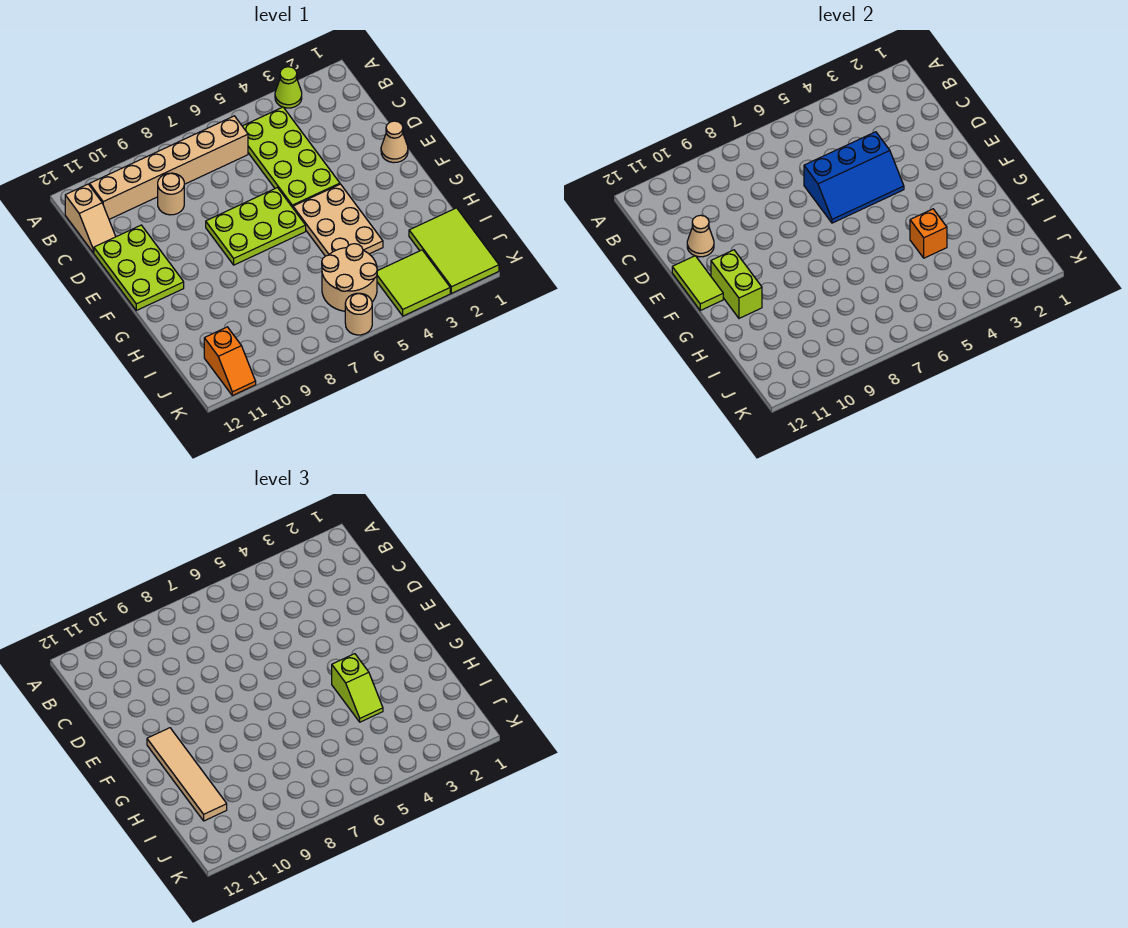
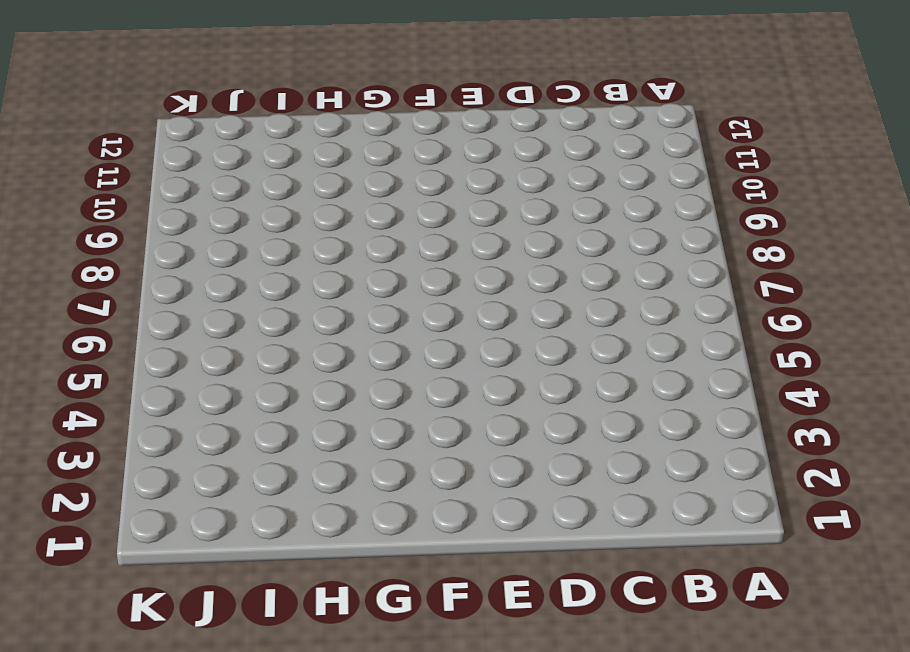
none -> lime 1x1 cone [275,67,302,108]
none -> lime 2x4 plate [242,107,340,208]
none -> tan 1x6 brick [90,116,248,219]

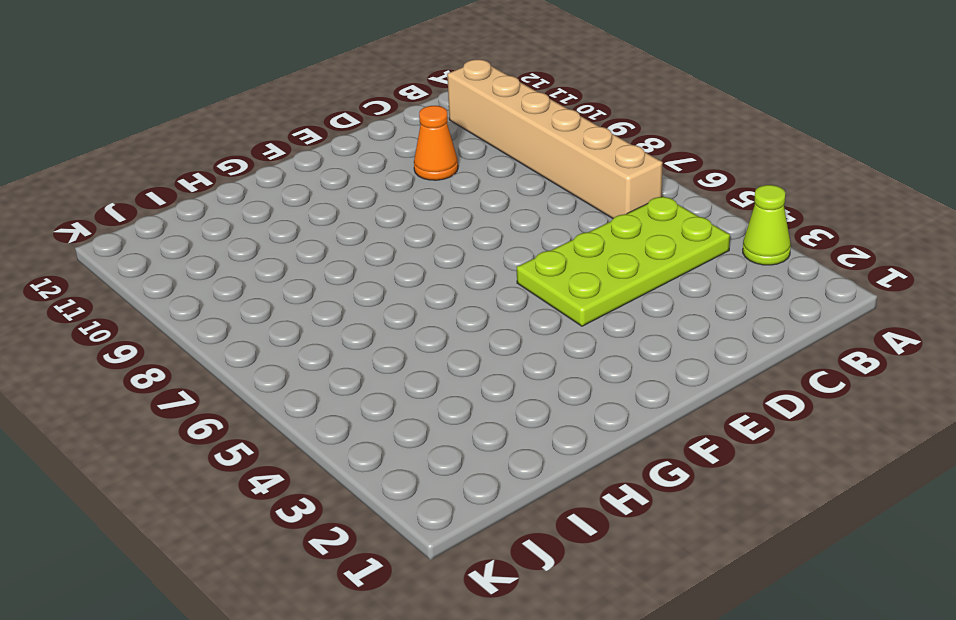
orange 1x1 cone [414,106,458,180] -> none
none -> tan 1x2 slope [65,184,116,253]
none -> tan 1x1 round brick [158,173,184,215]
none -> lime 2x3 plate [94,225,184,310]

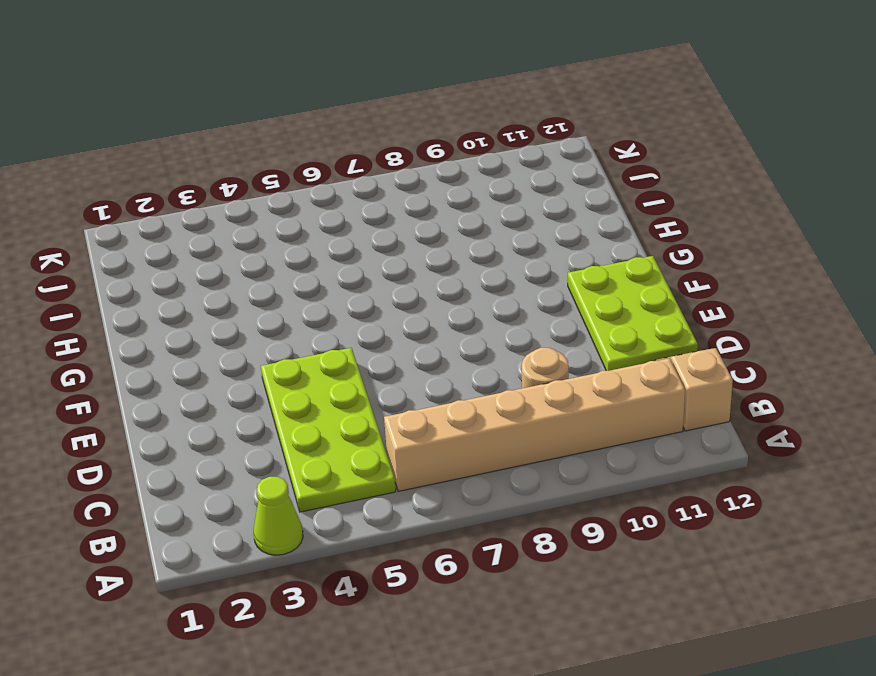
none -> tan 1x1 cone [381,121,408,163]
none -> lime 2x3 plate [206,188,306,265]
none -> tan 2x3 plate [293,184,383,256]

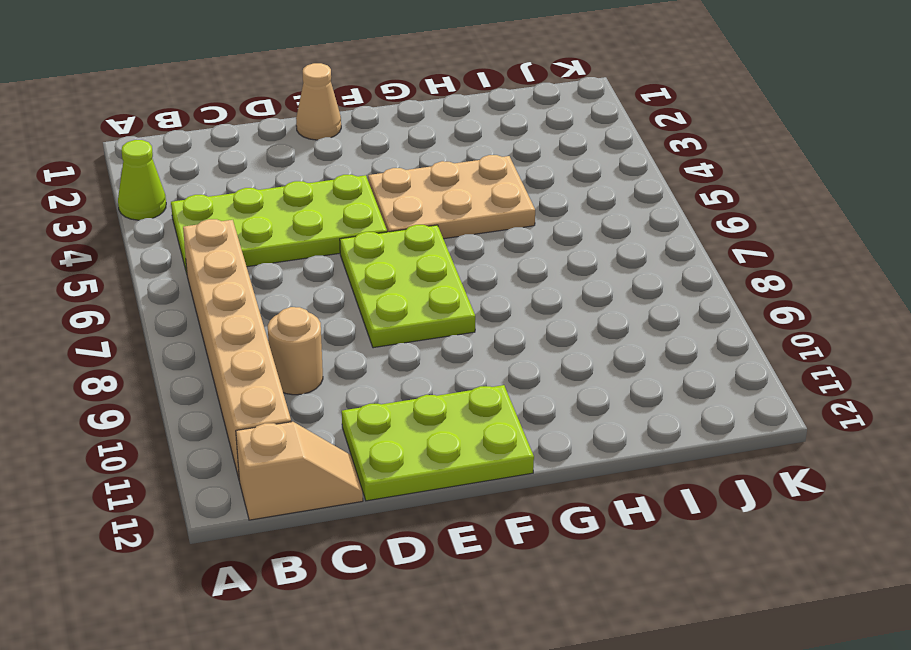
none -> lime 2x3 tile [409,208,499,293]
none -> tan 2x2 round brick [322,244,377,311]
none -> lime 2x2 tile [377,250,450,316]

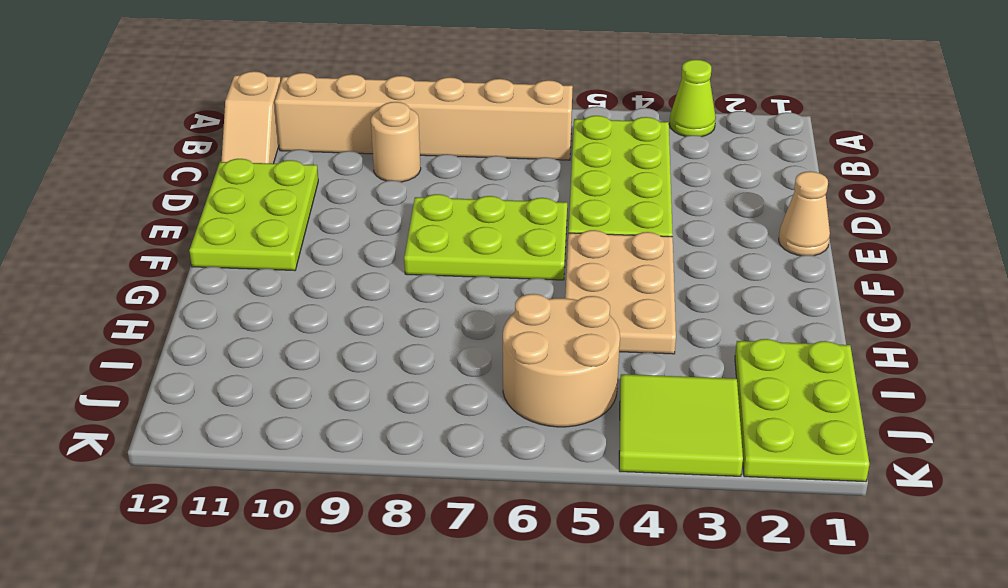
lime 2x3 plate [735,339,869,482] -> lime 2x3 tile [409,208,499,293]
none -> orange 1x2 slope [204,327,256,396]
none -> tan 1x1 round brick [345,293,372,335]
none -> blue 2x3 slope [804,132,904,223]

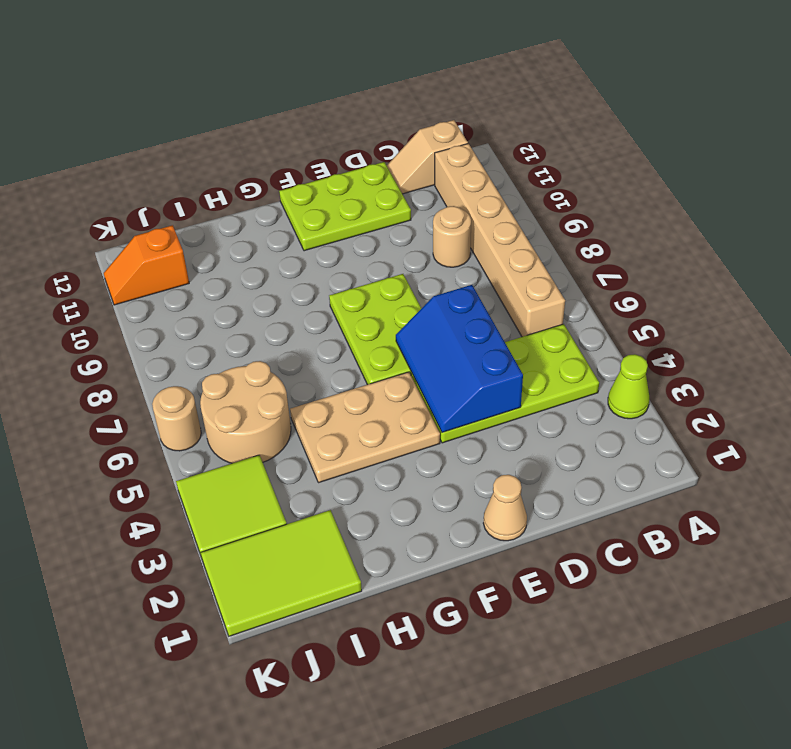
none -> tan 1x1 cone [687,215,714,257]
none -> lime 1x2 tile [672,256,723,310]
none -> lime 1x2 brick [711,250,762,318]

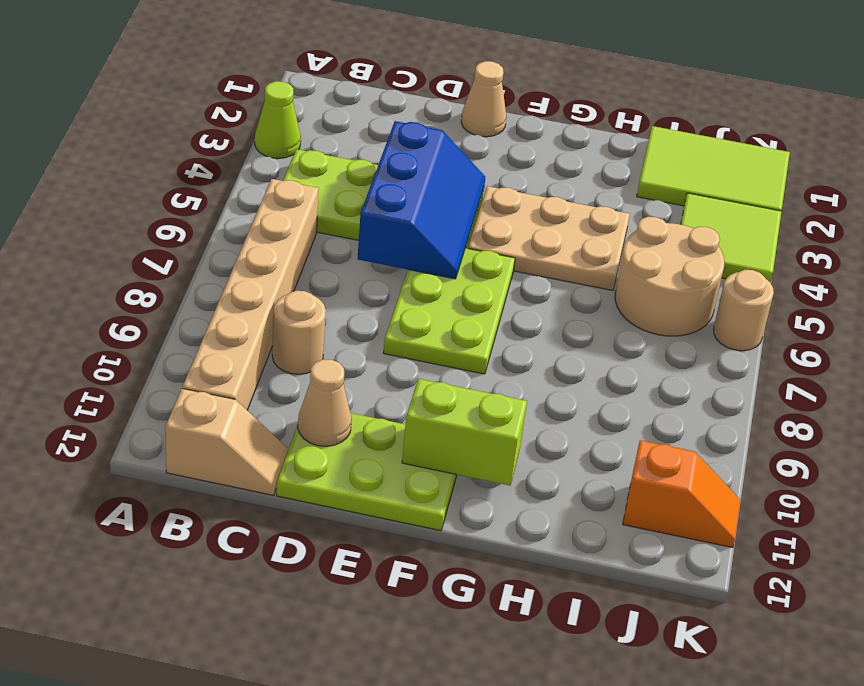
none -> lime 1x2 tile [672,256,723,310]
none -> orange 1x1 brick [910,209,947,258]
none -> tan 1x4 tile [147,728,227,821]

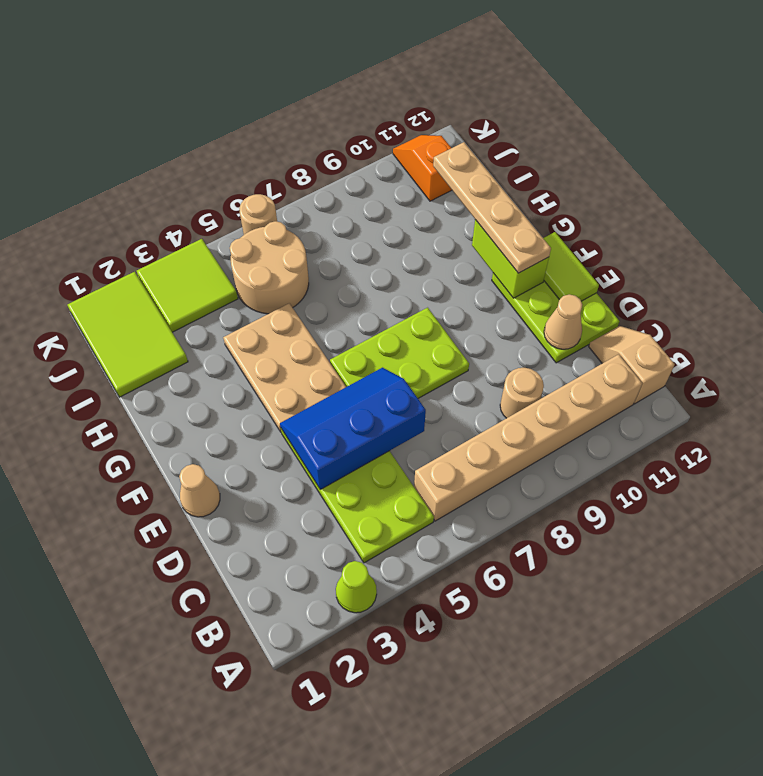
tan 1x4 plate [433,142,551,273] -> tan 1x4 tile [147,728,227,821]
none -> orange 1x1 brick [910,209,947,258]
none -> lime 1x2 slope [332,654,383,722]

